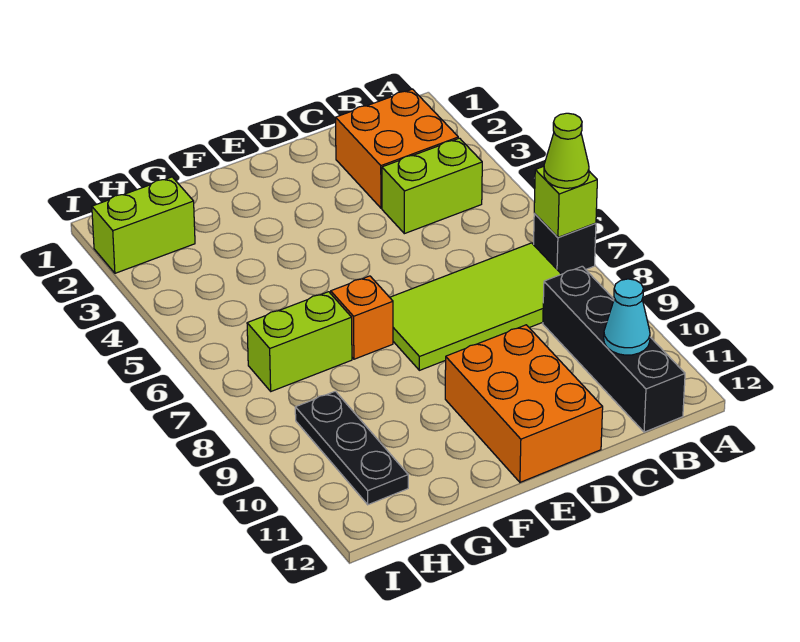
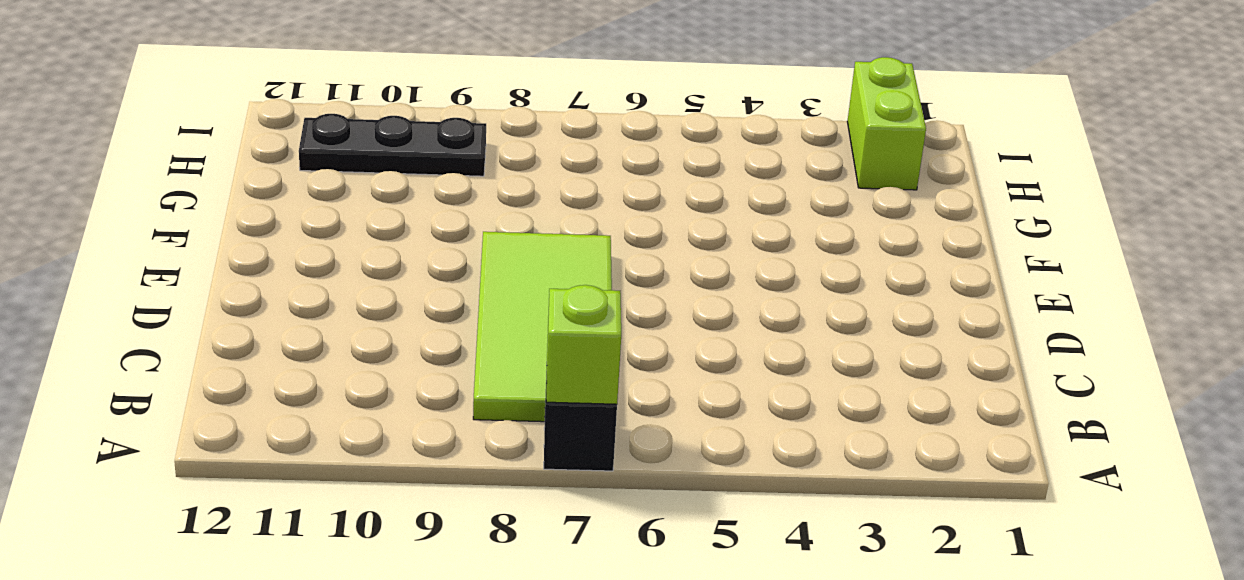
none -> orange 2x2 brick [336,89,458,208]
none -> lime 1x2 brick [382,138,482,234]
none -> black 1x4 brick [543,266,685,432]

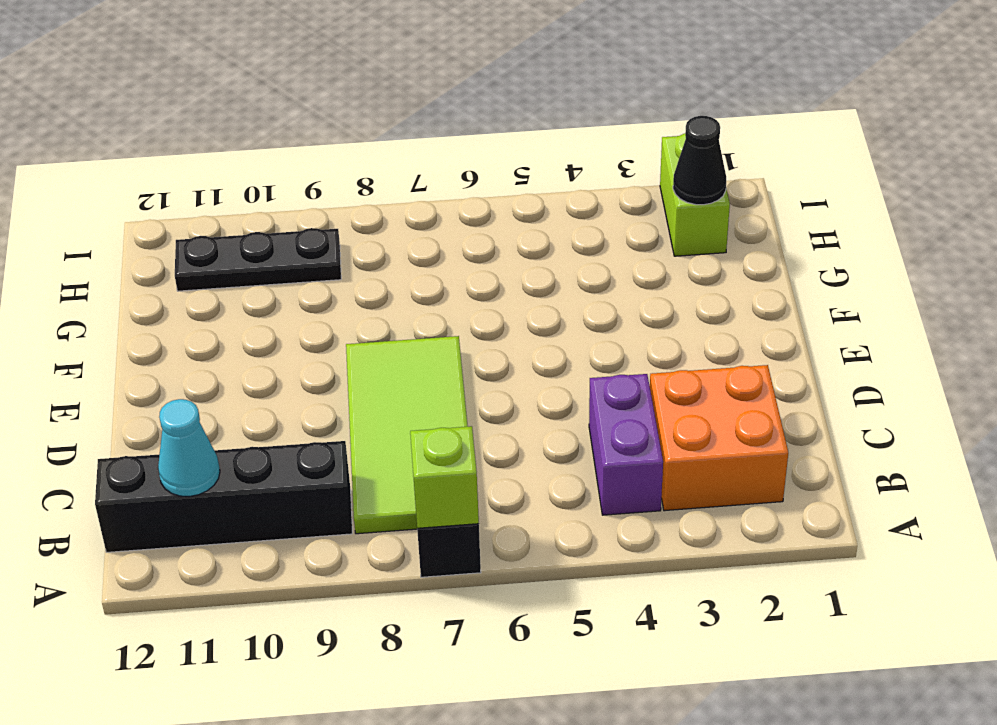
purple 1x2 brick [589,374,663,515] -> lime 1x2 brick [382,138,482,234]
black 1x1 cone [673,116,726,205] -> none
none -> orange 2x3 brick [445,325,603,482]
none -> orange 1x1 brick [331,276,393,359]
none -> lime 1x2 brick [247,292,352,391]

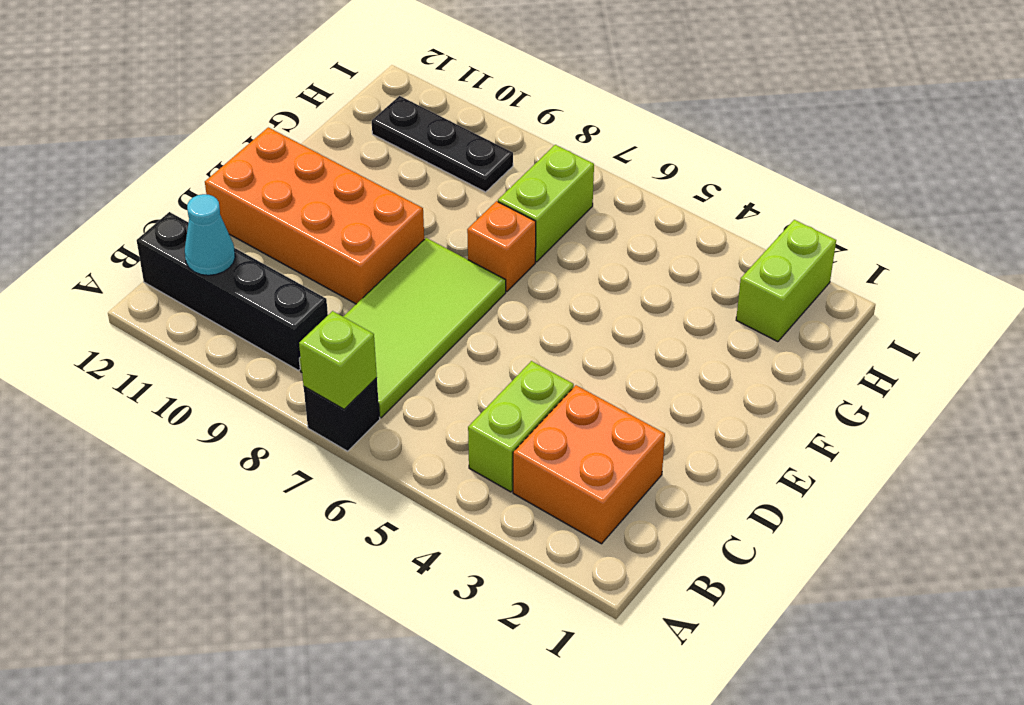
orange 2x4 brick [205,127,424,304] -> orange 2x3 brick [445,325,603,482]
none -> lime 1x1 cone [544,113,589,188]

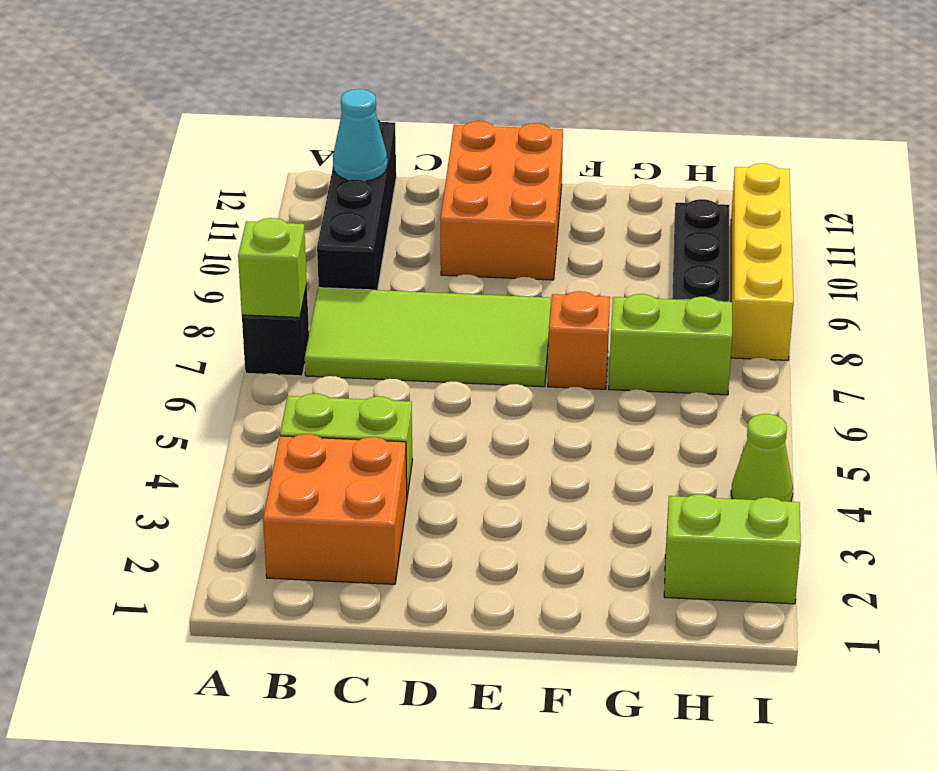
lime 1x1 cone [731,414,793,502] -> lime 1x1 cone moved to [544,113,589,188]
yellow 1x4 brick [731,163,794,360] -> none

